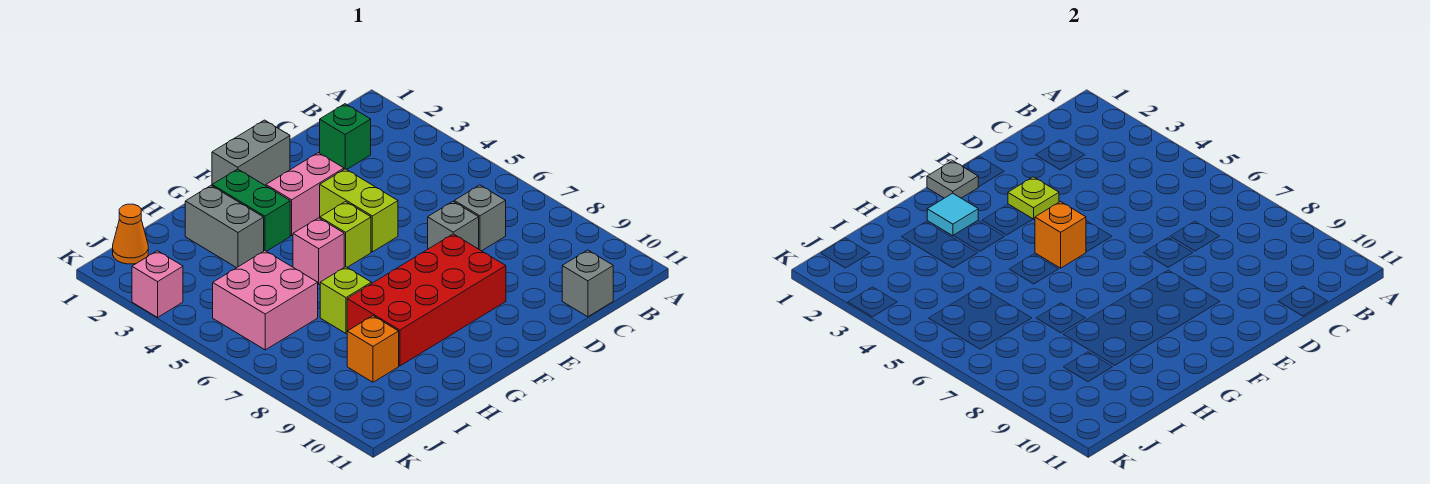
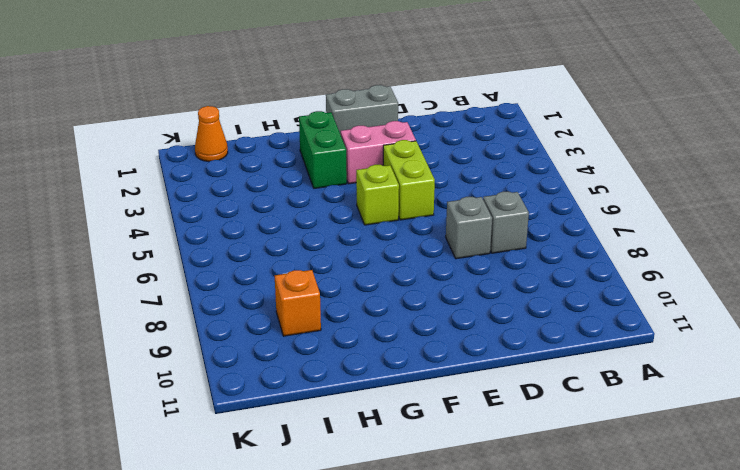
none -> green 1x1 brick [320,104,371,170]
none -> grey 1x1 brick [562,250,613,317]
none -> red 2x4 brick [347,234,506,366]

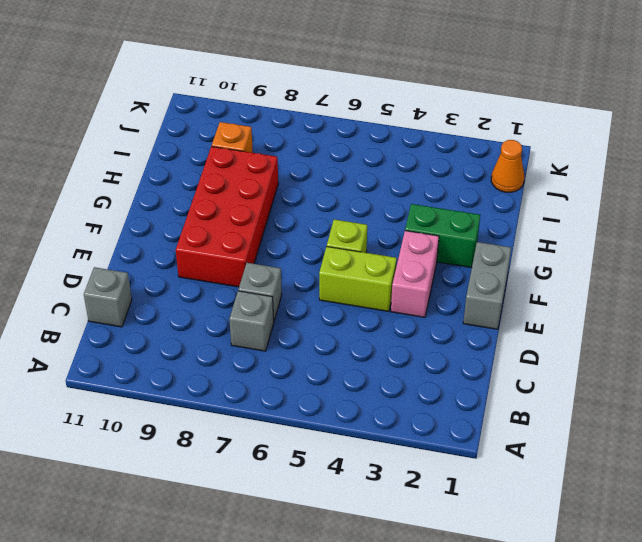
none -> green 1x1 brick [320,104,371,170]
none -> pink 1x1 brick [293,218,344,284]
none -> grey 1x2 brick [185,186,264,268]

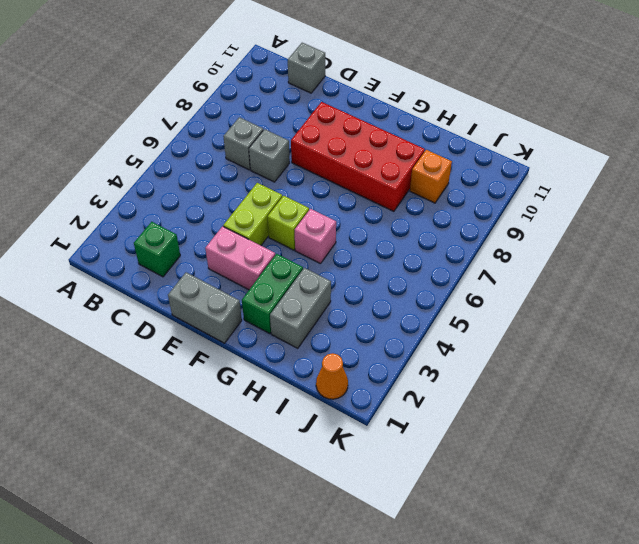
none -> lime 1x1 brick [320,267,371,333]
none -> pink 2x2 brick [213,251,318,350]
none -> pink 1x1 brick [132,251,183,317]

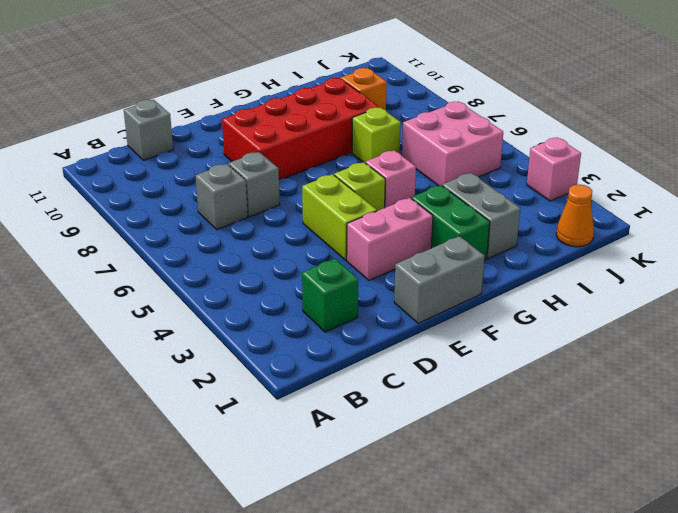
none -> lime 1x1 plate [1008,177,1059,219]
none -> grey 1x1 plate [927,161,978,198]
none -> orange 1x1 brick [1035,202,1086,268]

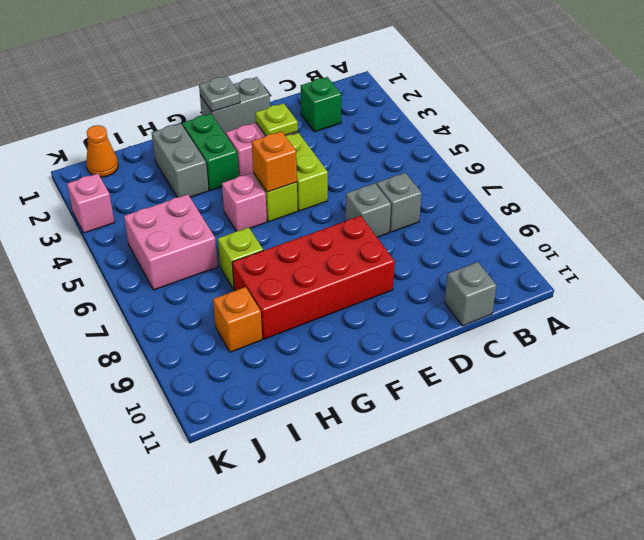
none -> cyan 1x1 tile [927,193,978,236]

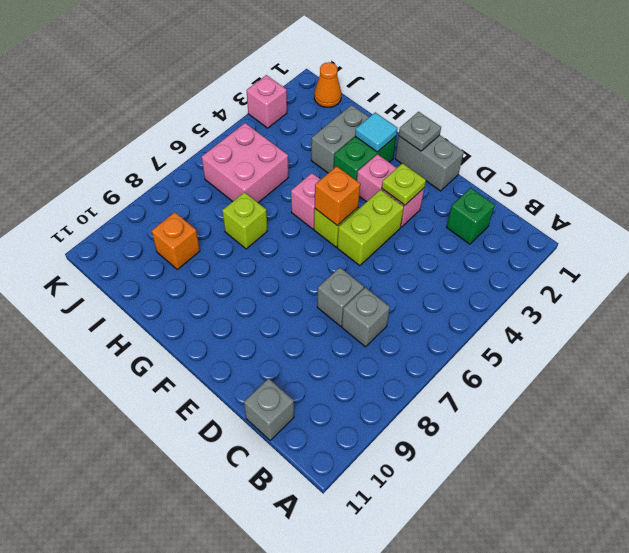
none -> red 2x4 brick [347,234,506,366]

